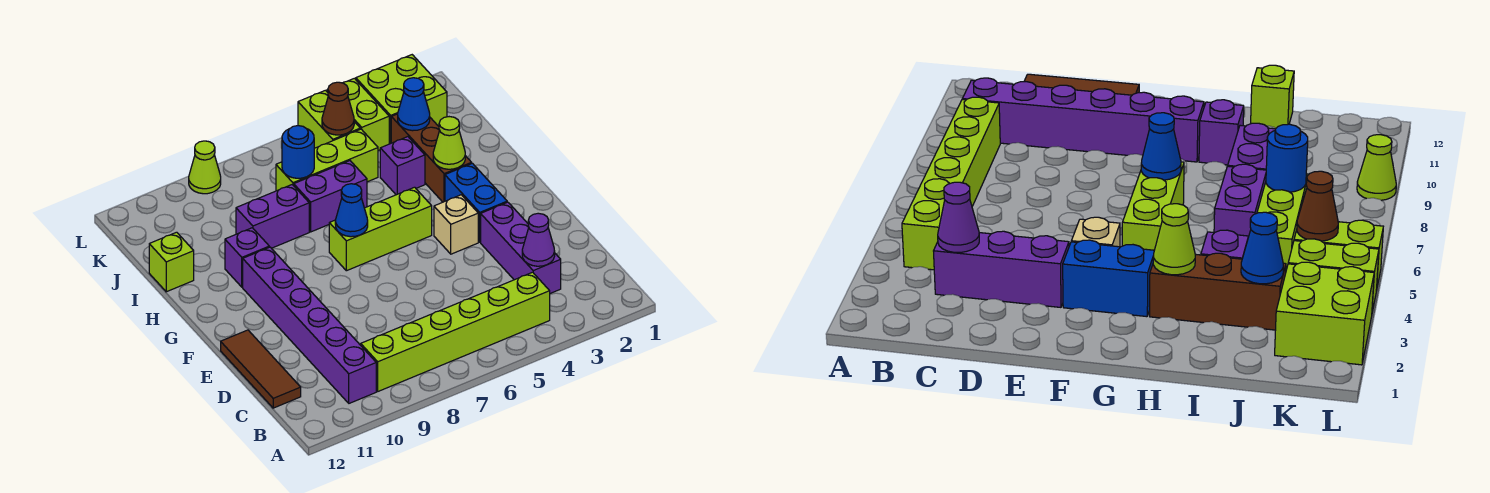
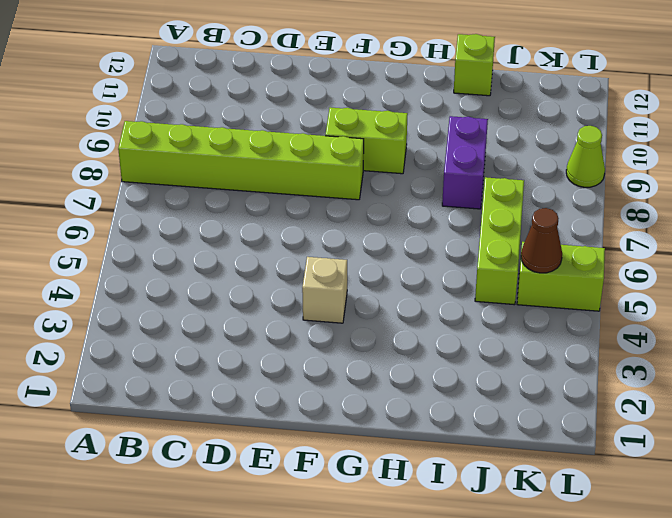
lime 1x6 brick [118,121,364,200] -> lime 1x6 brick turned to [361,272,550,391]
lime 1x2 brick [325,107,408,174] -> lime 1x2 brick moved to [327,78,389,150]
none -> purple 1x6 brick [243,247,376,403]
none -> purple 1x3 brick [481,202,561,293]
none -> brown 1x3 tile [221,330,301,408]

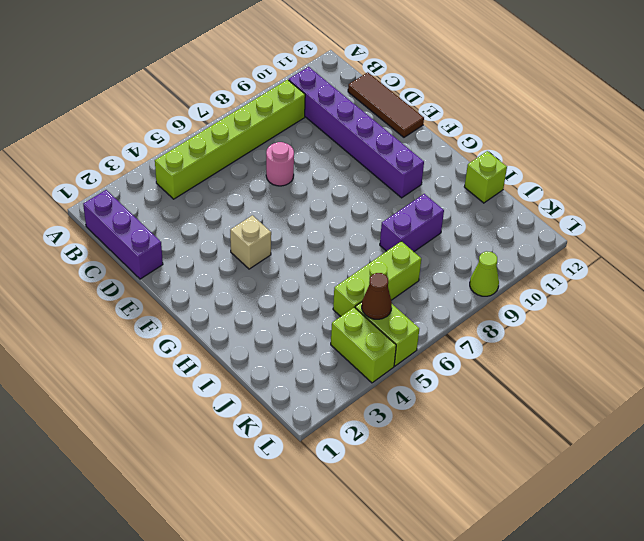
purple 1x3 brick [83,190,163,279] -> purple 1x3 brick moved to [481,202,561,293]
pink 1x1 round brick [266,142,294,186] -> none
none -> blue 1x2 brick [445,163,507,242]
none -> lime 1x3 brick [329,187,432,271]
none -> brown 1x3 brick [391,114,472,202]

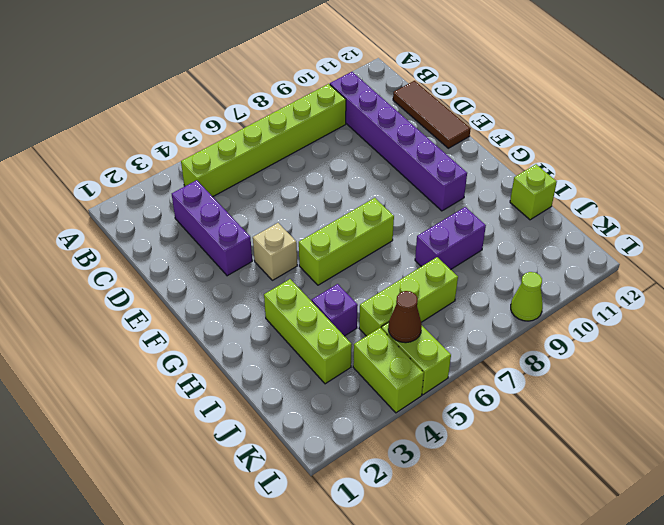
lime 1x3 brick [264,279,352,384] -> brown 1x3 brick [391,114,472,202]
none -> blue 1x2 brick [445,163,507,242]
none -> purple 1x1 brick [225,228,269,287]
none -> purple 1x2 brick [294,161,367,232]

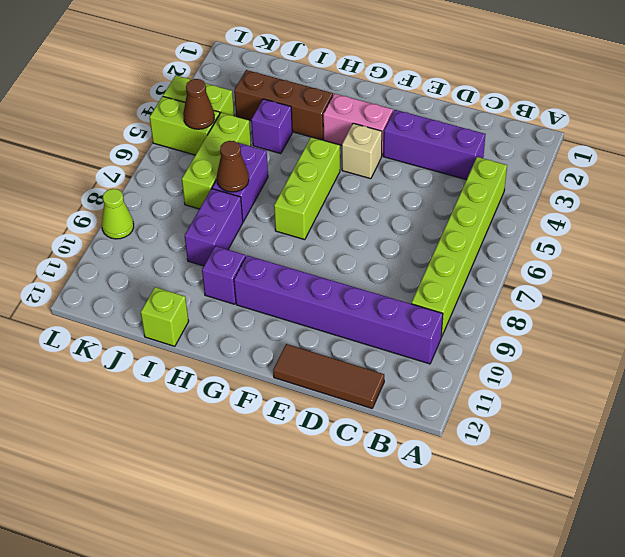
pink 1x2 brick [323,94,393,155] -> blue 1x2 brick [445,163,507,242]
brown 1x1 cone [217,141,249,192] -> none
none -> lime 2x2 brick [356,55,447,144]
none -> purple 1x1 cone [522,213,555,266]
none -> blue 1x1 cone [335,184,368,237]

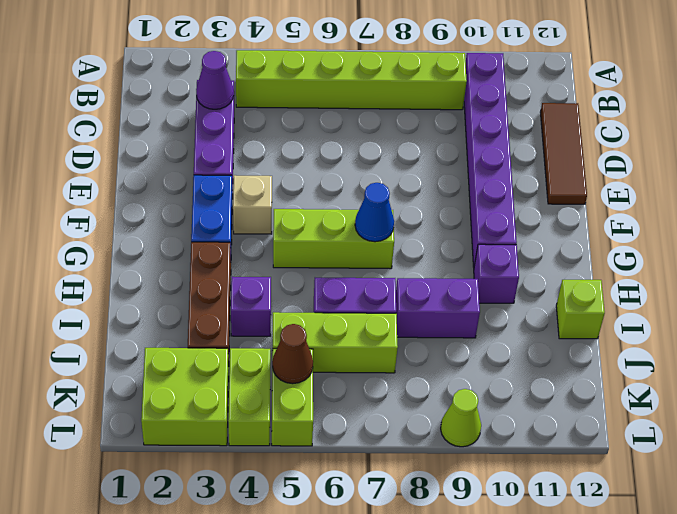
none -> lime 1x1 cone [433,117,465,169]
none -> blue 1x1 cone [398,78,430,131]
none -> blue 1x1 round brick [282,126,314,178]

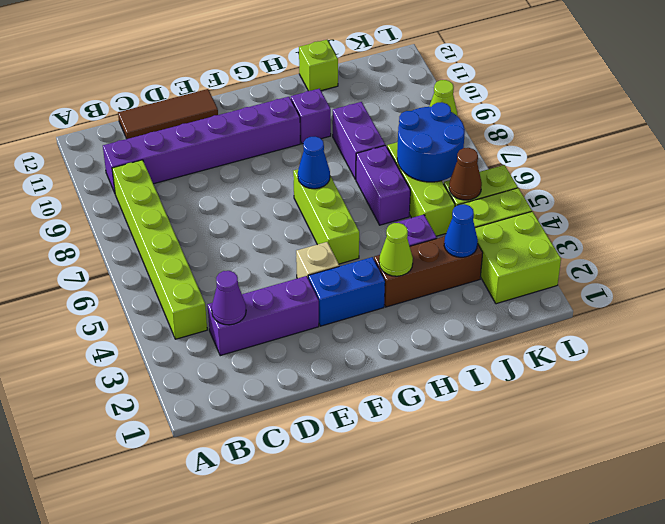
blue 2x2 round brick [397,102,465,182] -> blue 1x1 round brick [282,126,314,178]

